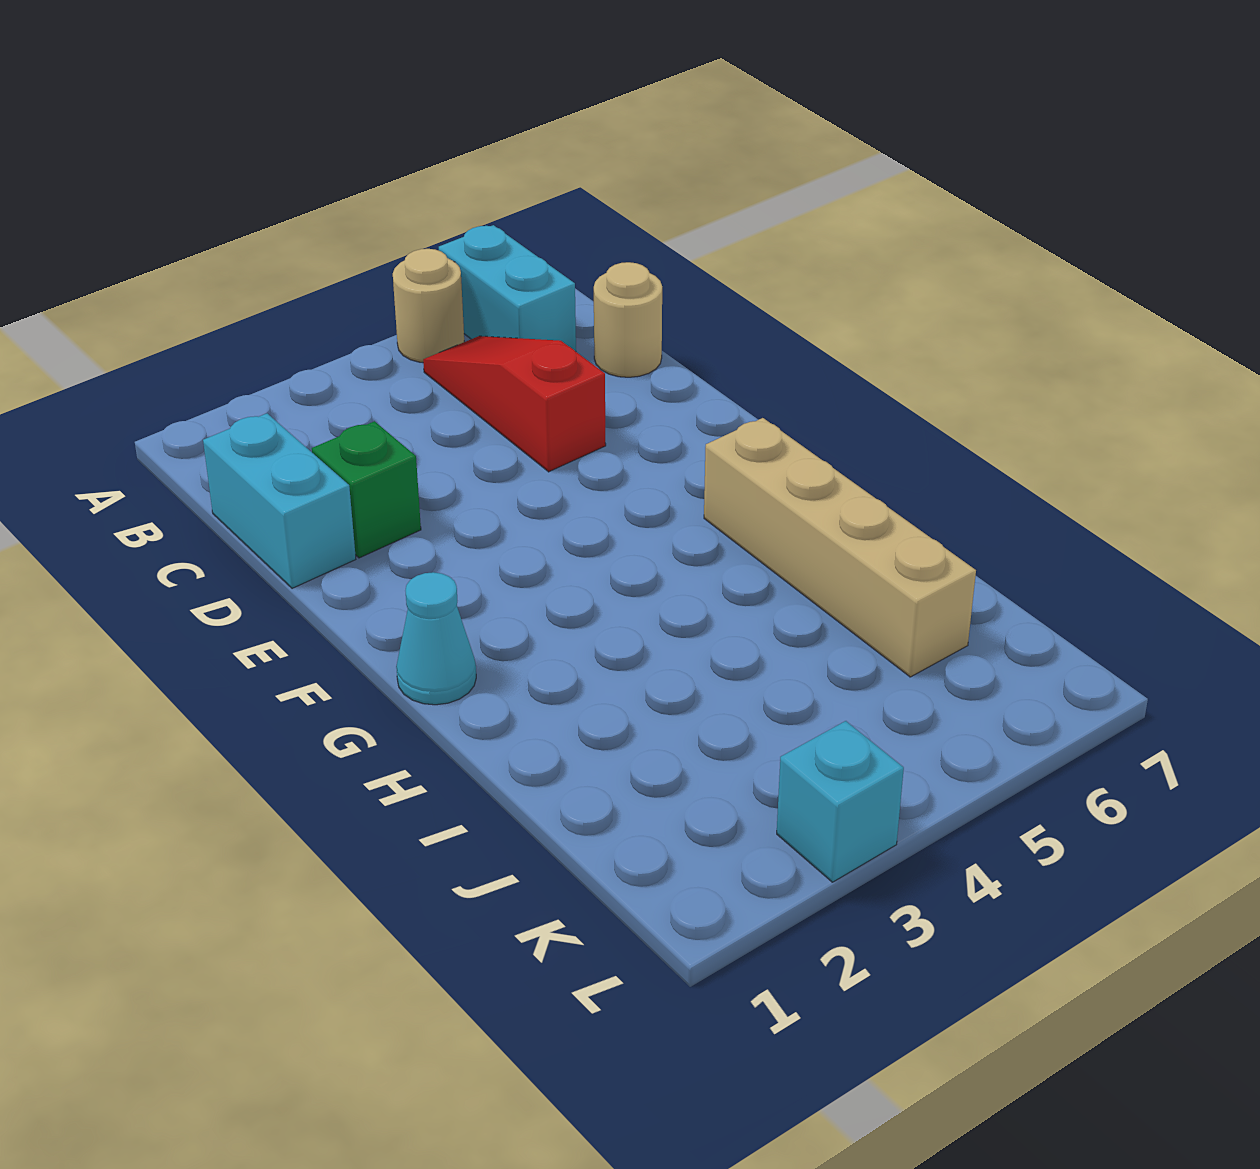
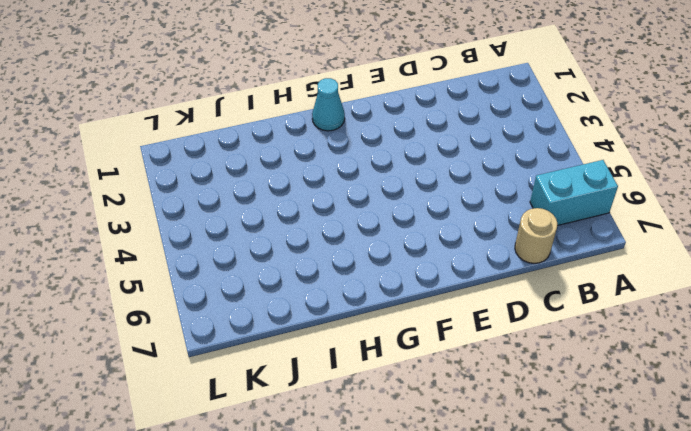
none -> tan 1x1 round brick [393,249,464,362]
none -> red 1x3 slope [423,336,606,472]

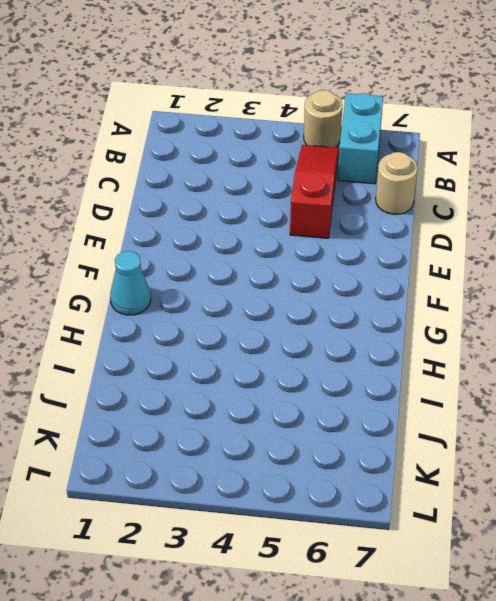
none -> cyan 1x2 brick [203,413,356,588]
none -> green 1x1 brick [312,421,421,558]

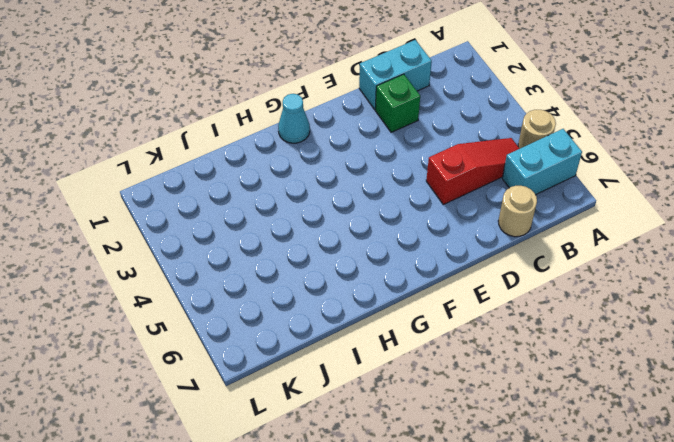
none -> tan 1x4 brick [704,418,976,677]
none -> cyan 1x1 brick [777,721,904,882]

